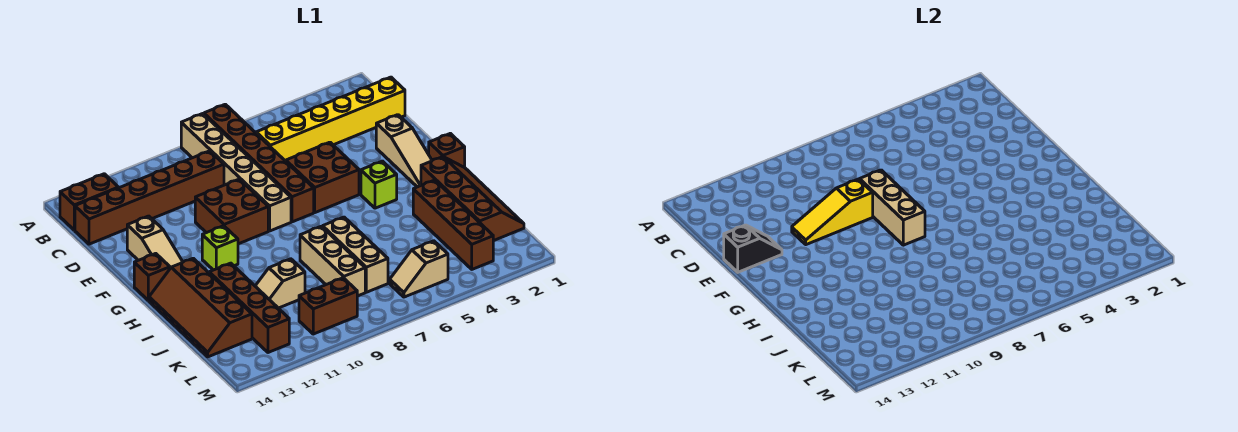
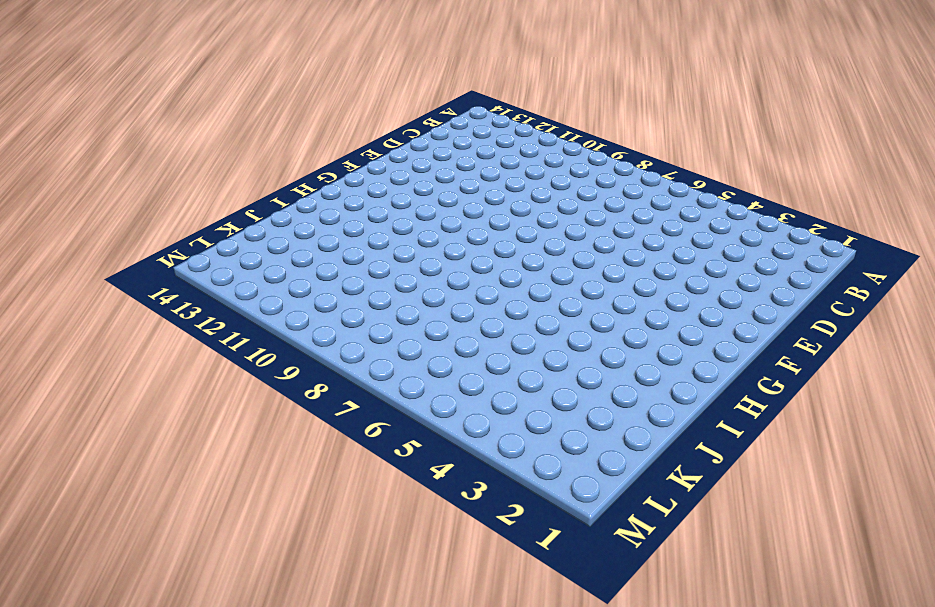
none -> brown 1x6 brick [204,104,314,222]
none -> tan 1x6 brick [181,114,291,231]
none -> brown 1x2 brick [60,174,118,230]

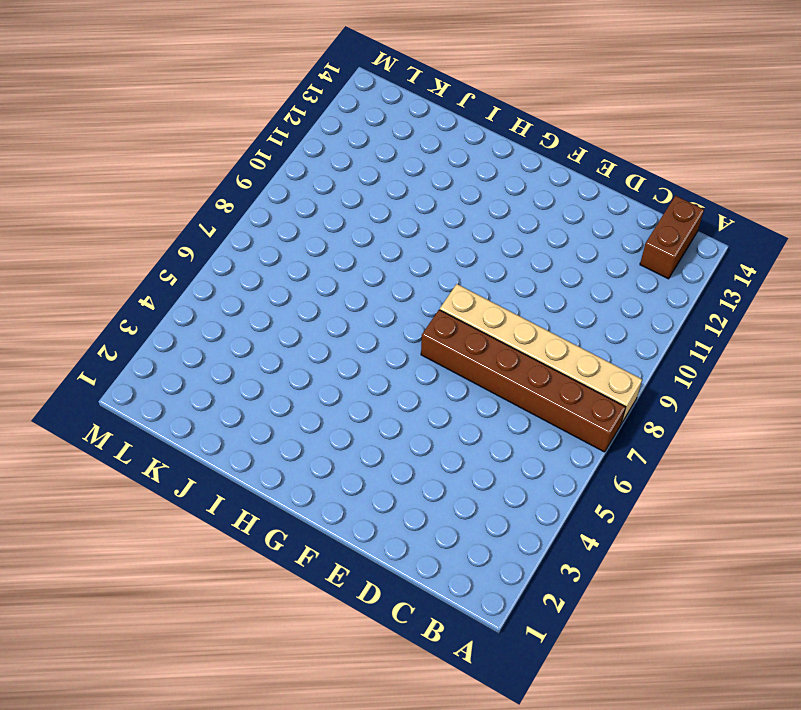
none -> yellow 1x6 brick [256,77,405,161]
none -> brown 1x6 brick [75,151,224,244]
none -> tan 1x3 slope [376,115,432,187]

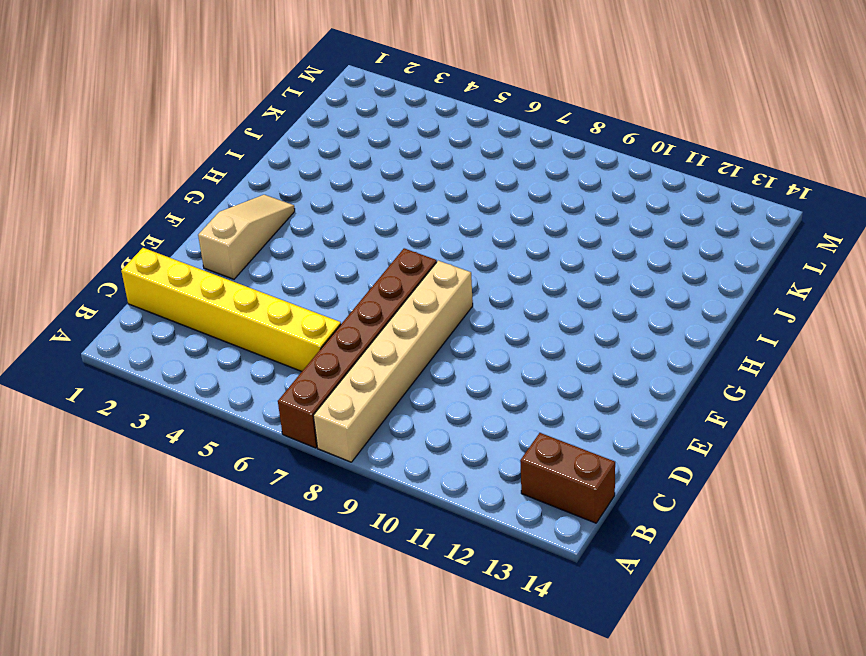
none -> brown 1x6 brick [75,151,224,244]
none -> brown 2x2 brick [286,142,359,213]
none -> brown 2x2 brick [195,179,268,244]

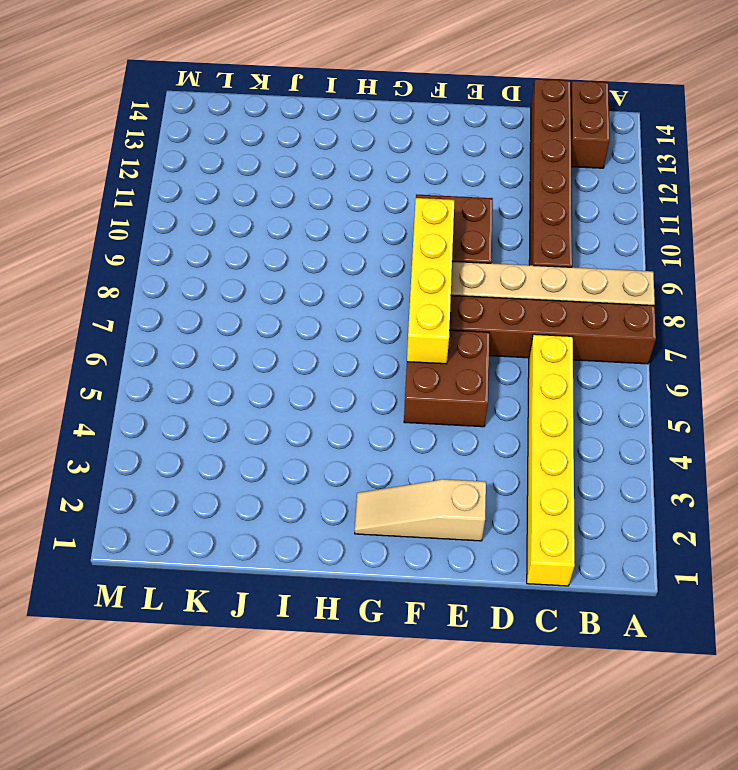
yellow 1x4 brick [407,198,455,364] -> tan 1x3 brick [860,170,925,245]
none -> tan 1x3 slope [127,216,183,268]
none -> brown 1x1 brick [429,133,465,167]
none -> lime 1x1 brick [361,161,397,208]

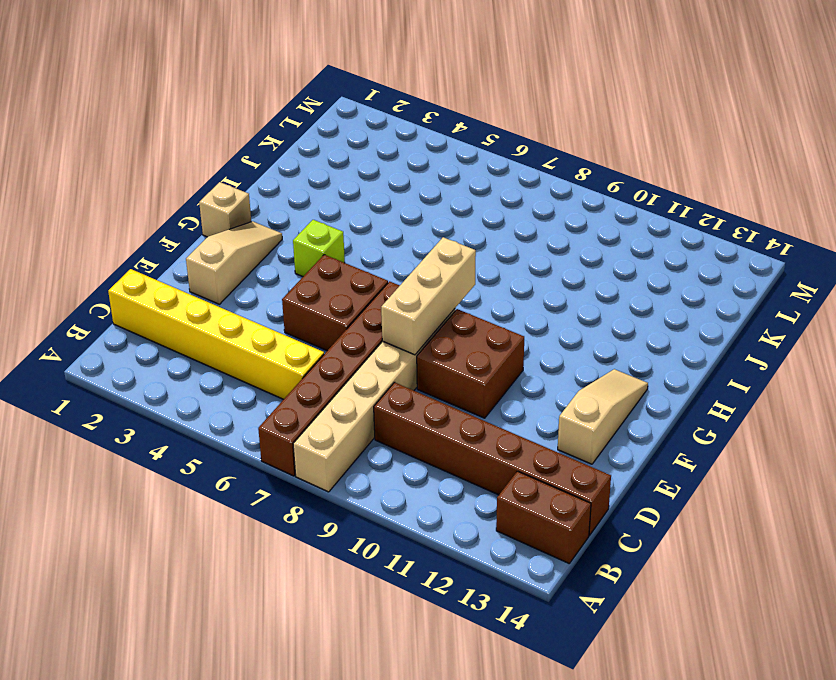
tan 1x1 brick [199,182,251,237] -> brown 1x1 brick [429,133,465,167]
none -> lime 1x1 brick [202,226,238,270]
none -> brown 1x1 brick [134,253,170,301]
none -> brown 2x4 slope [421,157,524,241]

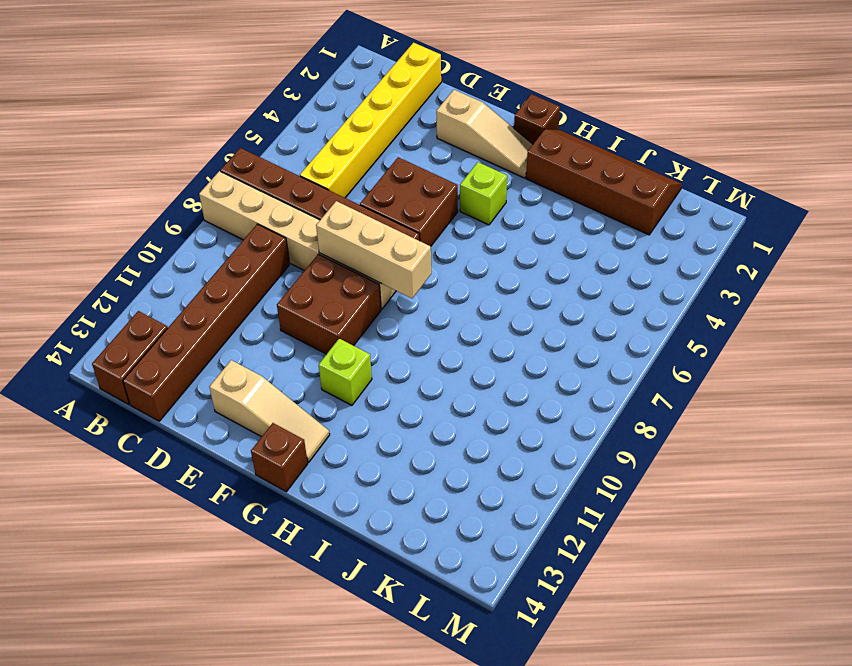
none -> brown 2x4 slope [149,258,252,357]
none -> brown 1x4 brick [413,180,493,269]
none -> tan 1x3 brick [323,217,388,292]

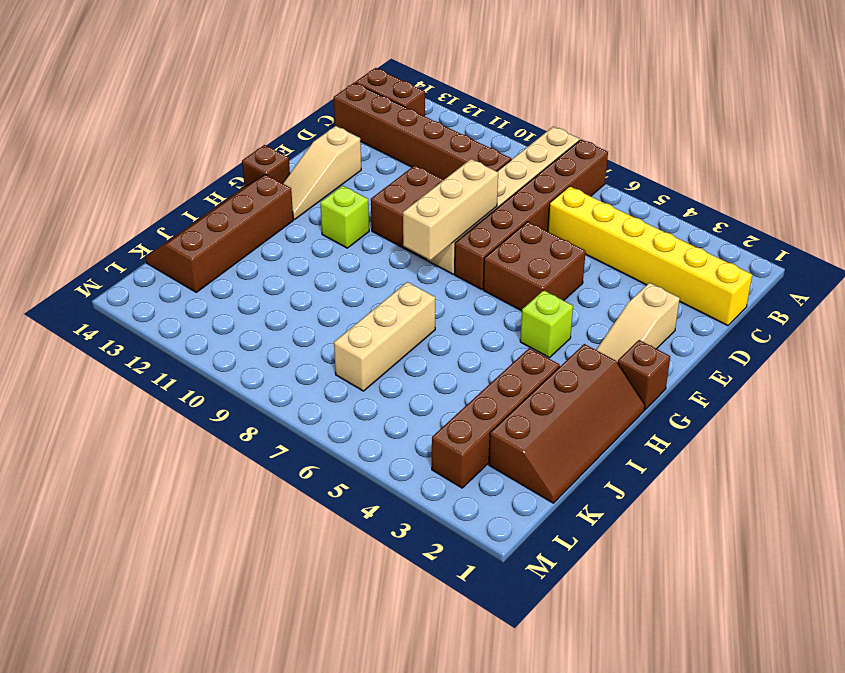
none -> tan 1x3 brick [300,226,365,296]
none -> brown 1x4 brick [209,263,289,353]
none -> tan 1x2 slope [255,259,305,308]

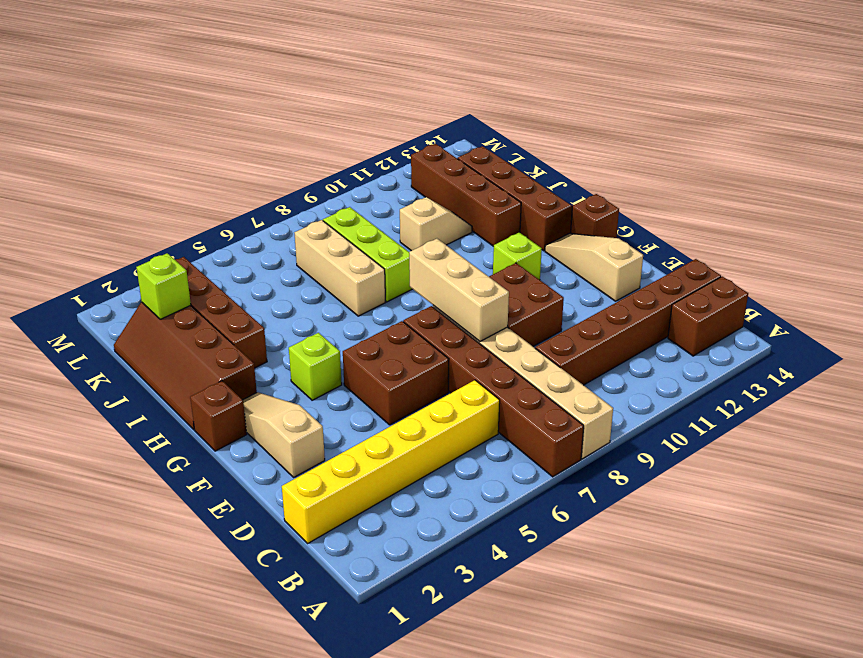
lime 1x3 brick [323,207,412,302] -> tan 1x3 brick [300,226,365,296]
lime 1x1 brick [136,253,191,319] -> none
none -> tan 1x2 slope [390,241,448,297]
none -> brown 1x2 brick [299,278,357,334]
none -> yellow 1x3 slope [792,179,873,245]

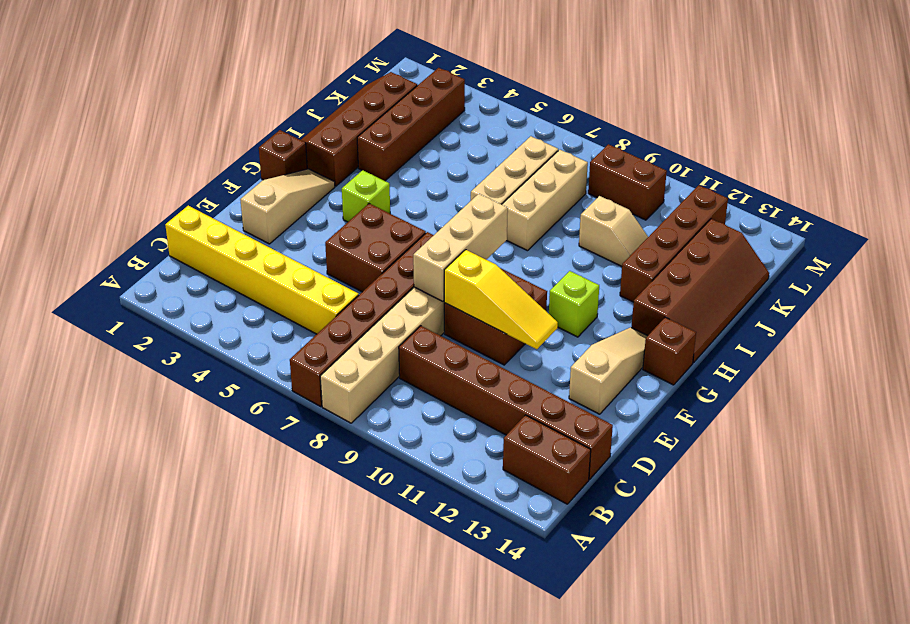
none -> tan 1x2 slope [390,241,448,297]
none -> black 1x2 slope [724,225,782,272]

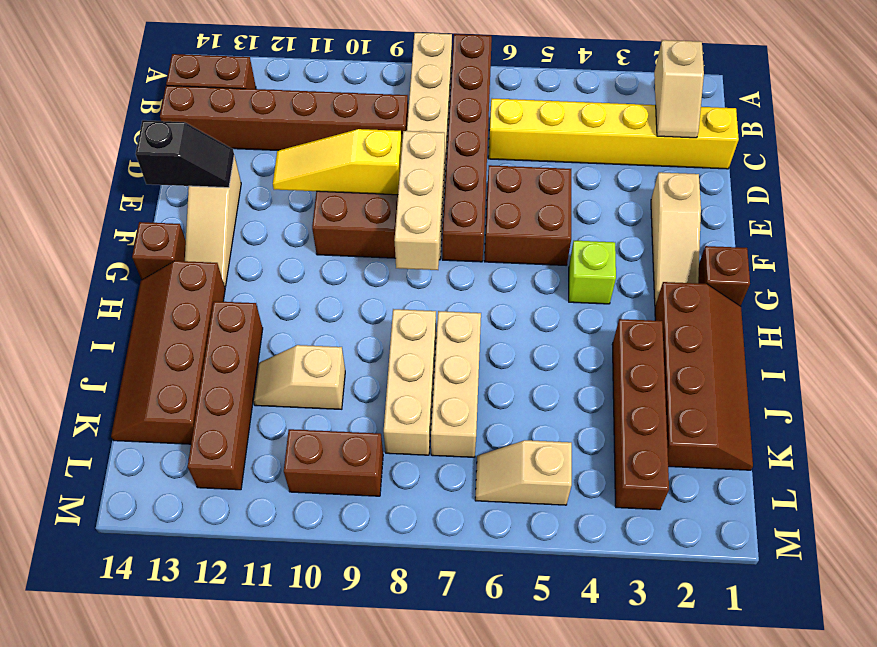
tan 1x2 slope [654,40,704,138] -> none
none -> lime 1x1 brick [202,226,238,270]

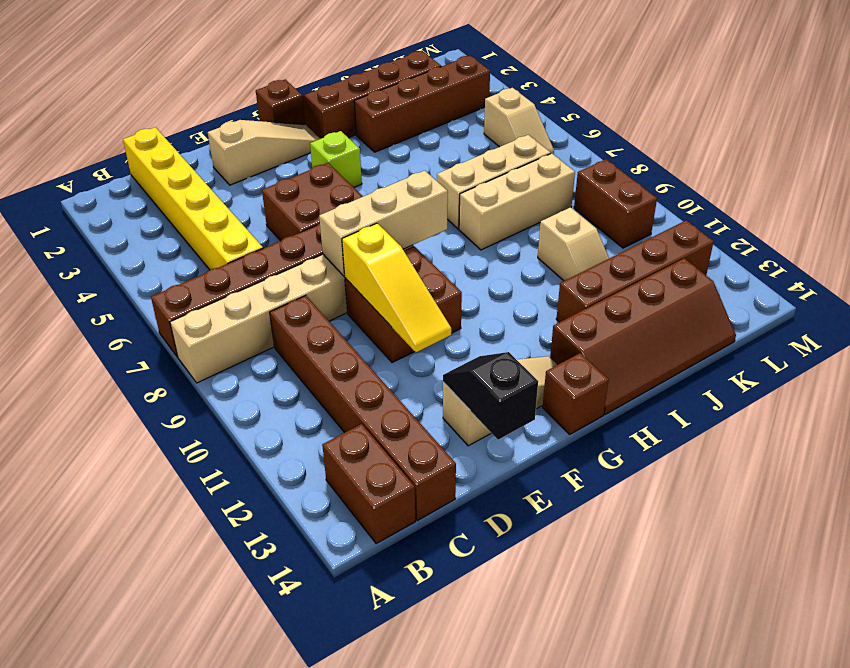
none -> lime 1x1 brick [202,226,238,270]

